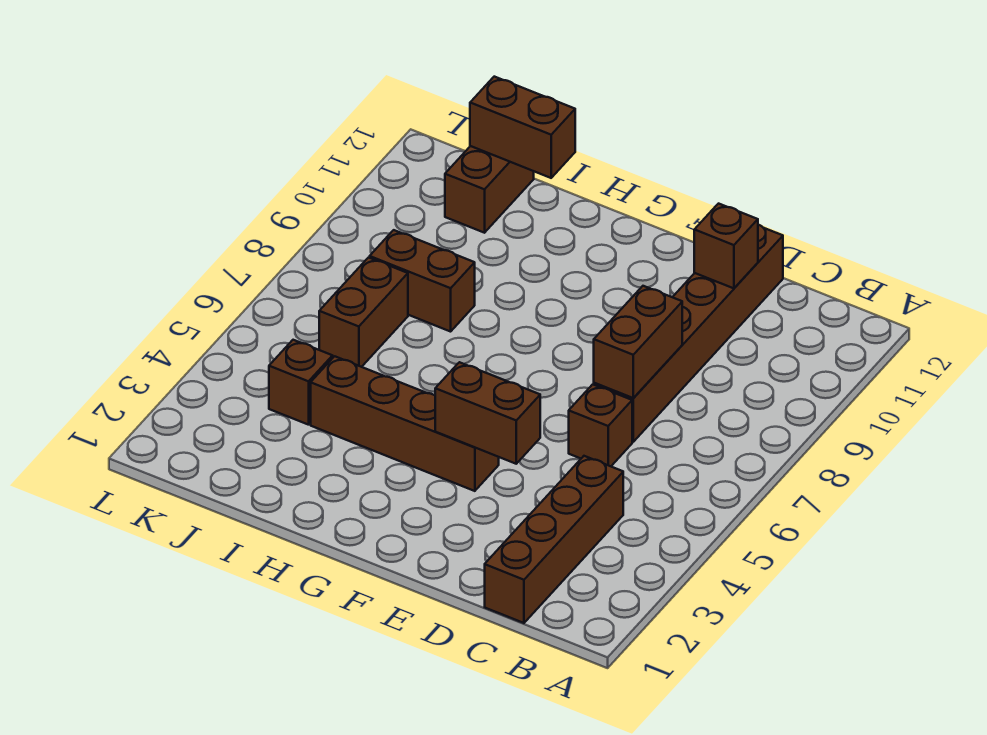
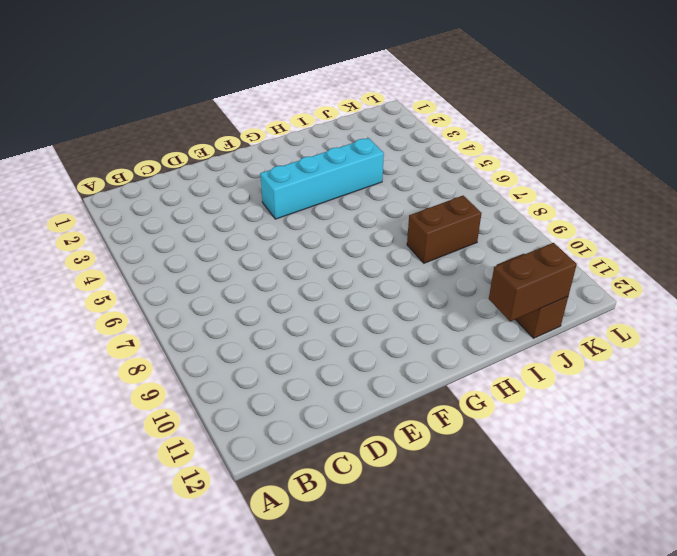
cyan 1x4 brick [260,138,384,219] -> brown 1x4 brick [311,356,499,491]
none -> brown 1x4 brick [485,456,623,623]
none -> brown 1x1 brick [569,384,632,466]
none -> brown 1x6 brick [594,225,783,442]

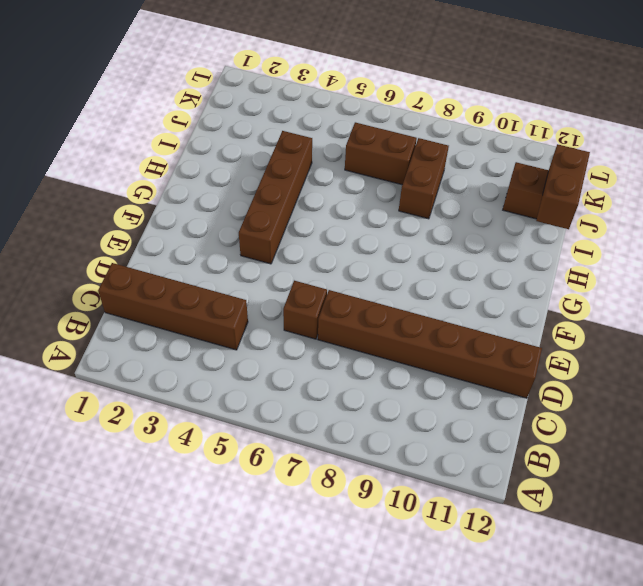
none -> brown 1x1 brick [269,340,333,425]
none -> brown 1x2 brick [594,286,682,398]
none -> brown 1x1 brick [694,204,758,288]

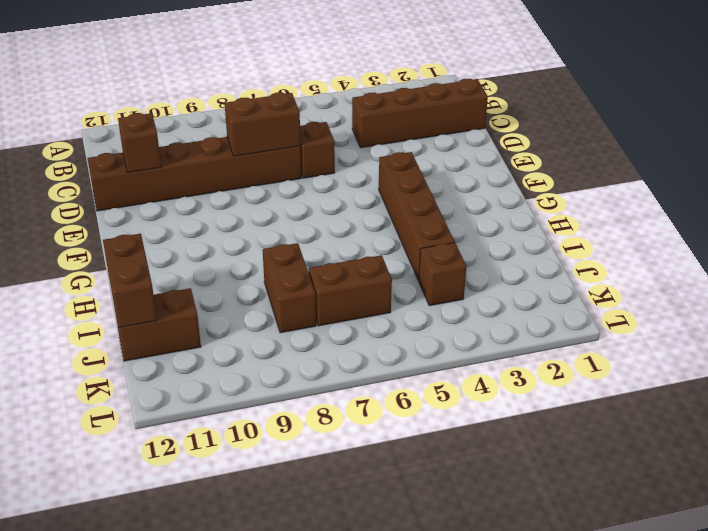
none -> brown 1x2 brick [435,362,540,464]

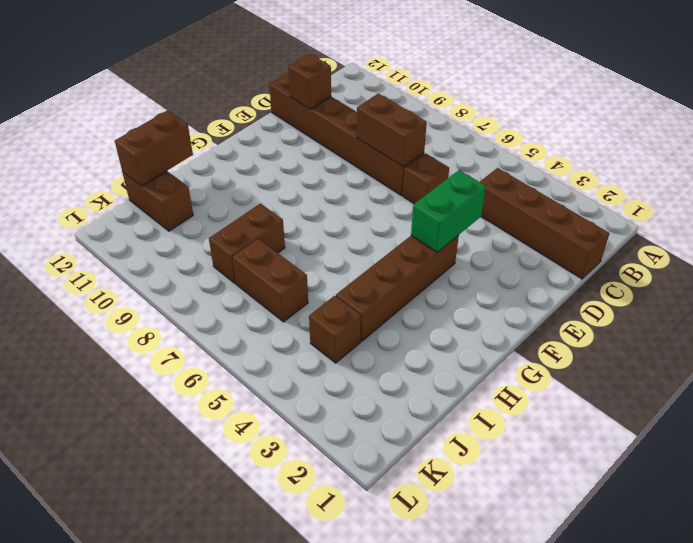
green 1x2 brick [411,170,486,252] -> brown 1x2 brick [435,362,540,464]

